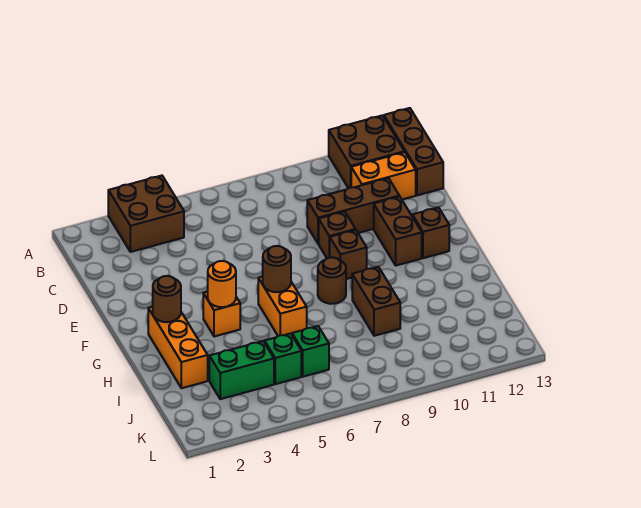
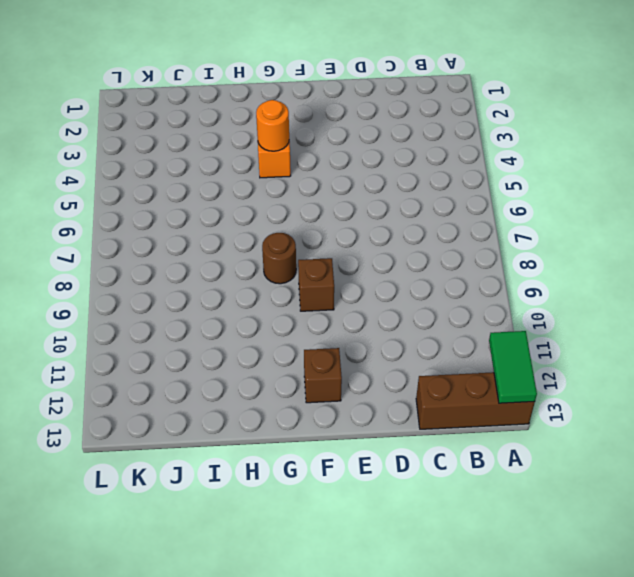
green 1x2 tile [489,331,537,403] -> none
none -> brown 2x2 brick [108,176,184,252]
none -> brown 2x2 brick [329,115,404,188]
none -> orange 1x2 brick [351,152,416,199]

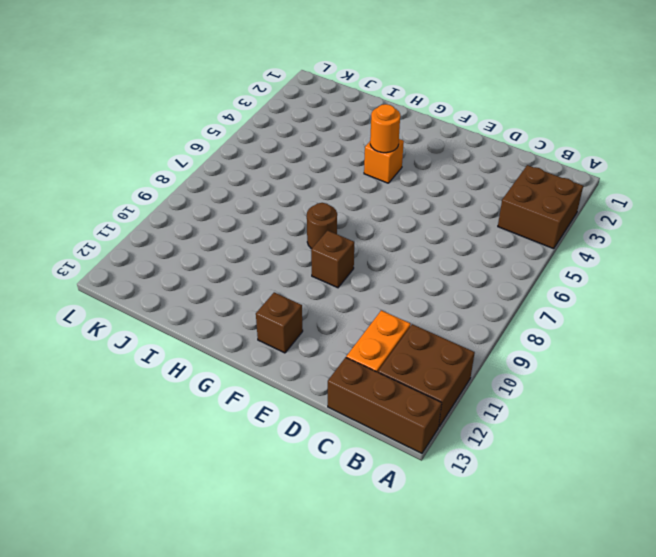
none -> brown 1x3 brick [307,178,399,244]
none -> brown 1x1 brick [319,211,355,258]
none -> brown 1x2 brick [374,196,422,265]

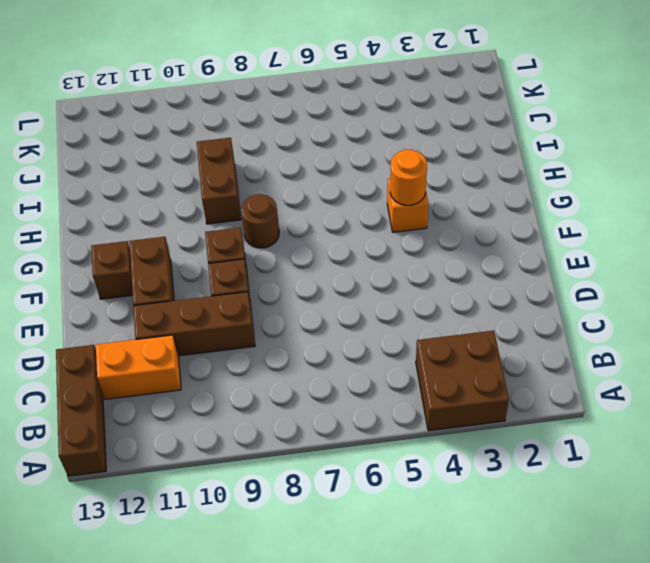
none -> brown 2x2 brick [329,115,404,188]
none -> orange 1x3 brick [148,307,208,388]
none -> orange 1x2 brick [258,277,307,336]

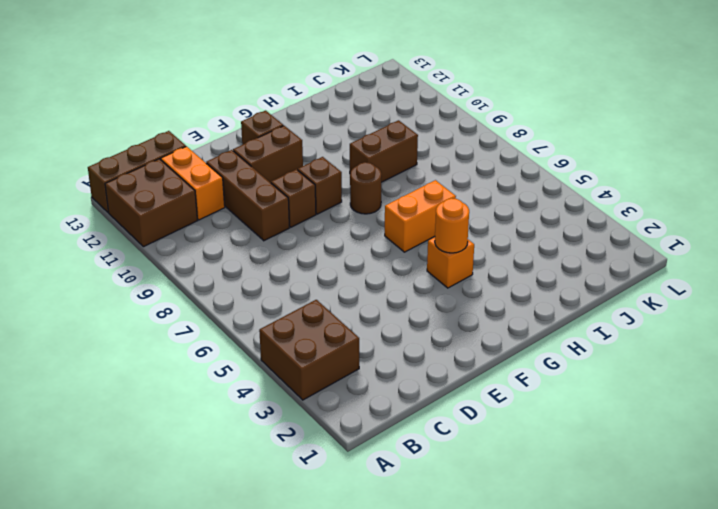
none -> orange 1x3 brick [148,307,208,388]
none -> green 1x2 brick [209,341,274,399]
none -> green 1x1 brick [265,333,301,384]

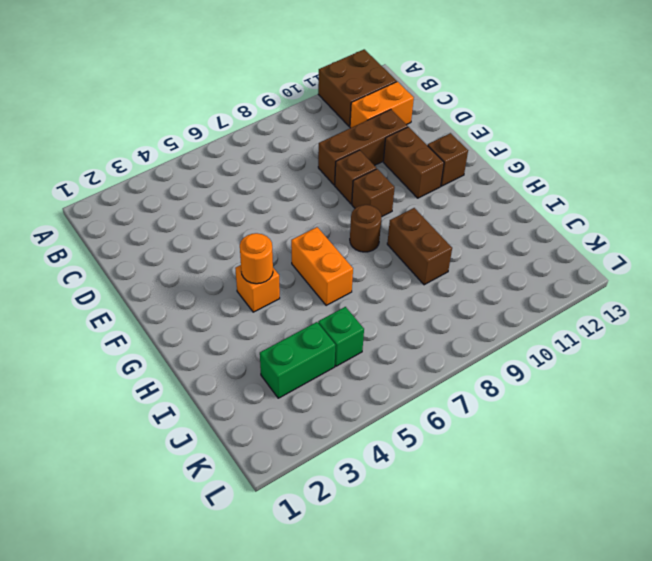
none -> brown 2x2 brick [108,176,184,252]
none -> brown 1x3 brick [384,108,443,195]
none -> orange 1x3 brick [148,307,208,388]

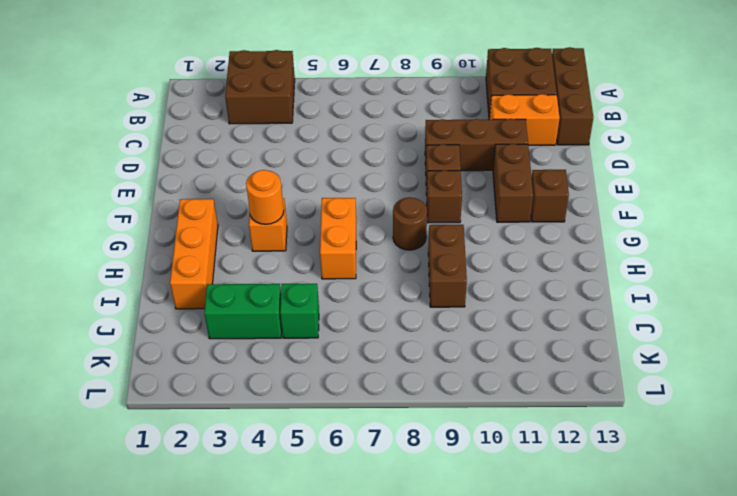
none -> green 1x1 brick [292,326,329,377]
none -> brown 1x1 round brick [153,276,181,322]
none -> brown 1x1 round brick [263,246,291,292]

